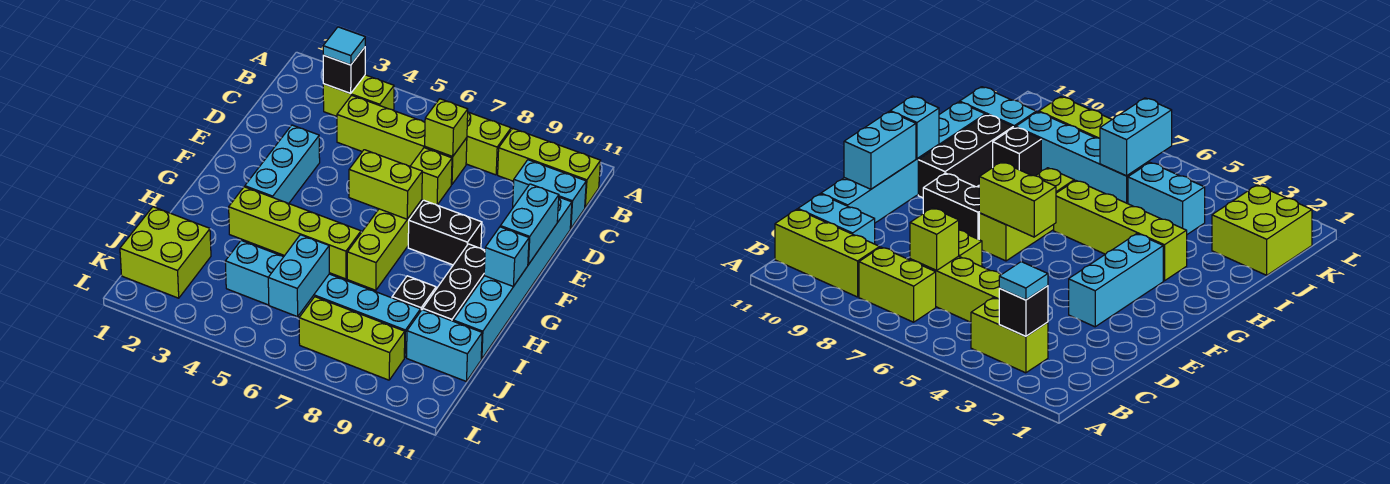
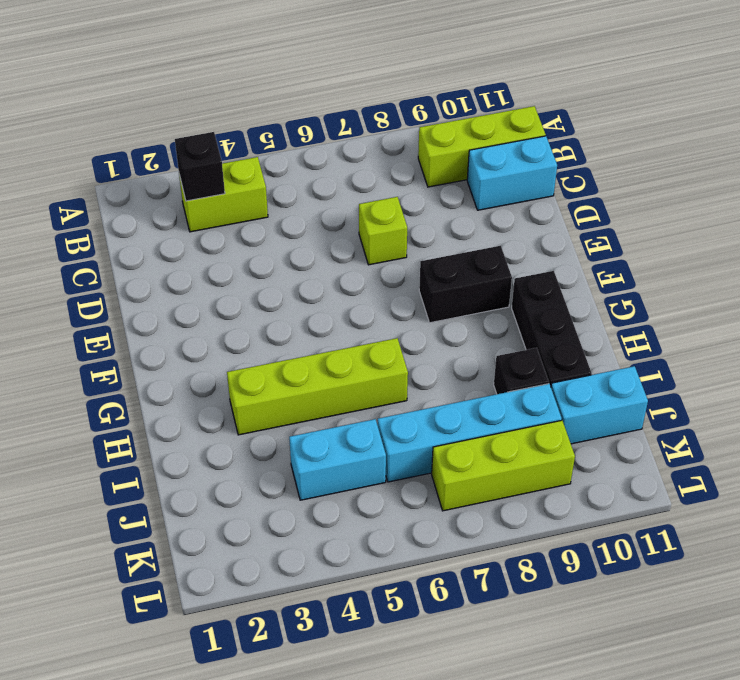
none -> lime 1x2 brick [466,112,511,175]
none -> lime 1x4 brick [337,95,467,185]
none -> cyan 1x6 brick [453,197,572,359]

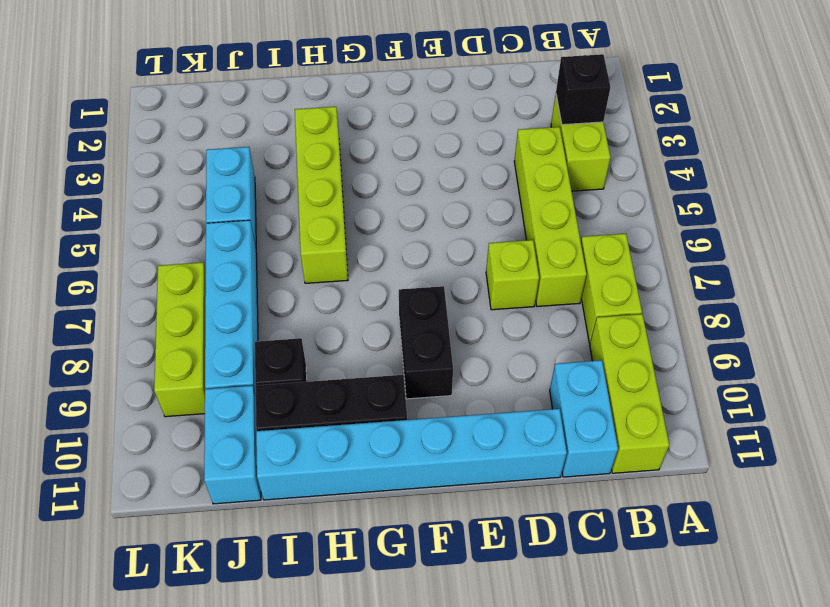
none -> cyan 1x3 brick [245,125,320,203]
none -> lime 1x3 brick [347,200,422,290]
none -> lime 2x2 brick [120,207,211,298]

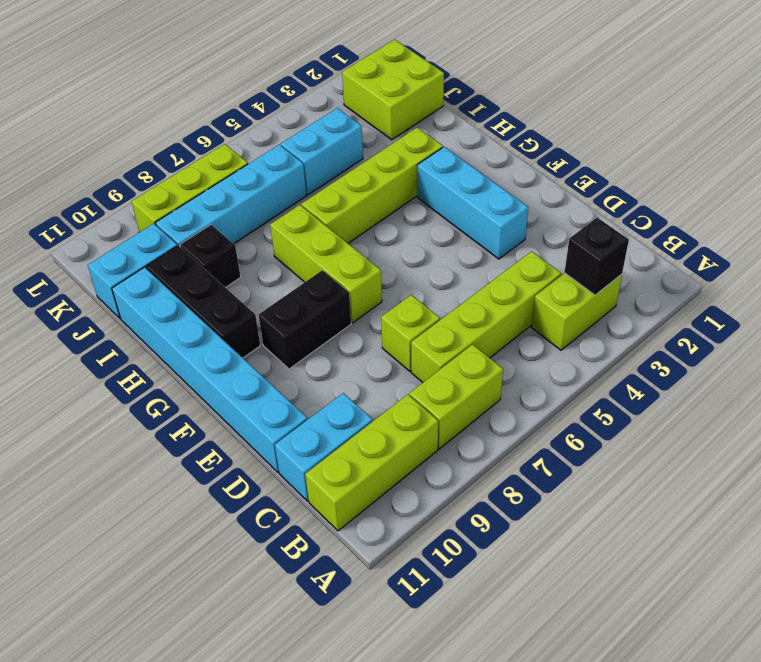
none -> lime 1x1 brick [425,99,468,157]
none -> cyan 1x2 brick [500,184,559,264]
none -> lime 1x2 brick [349,150,422,219]

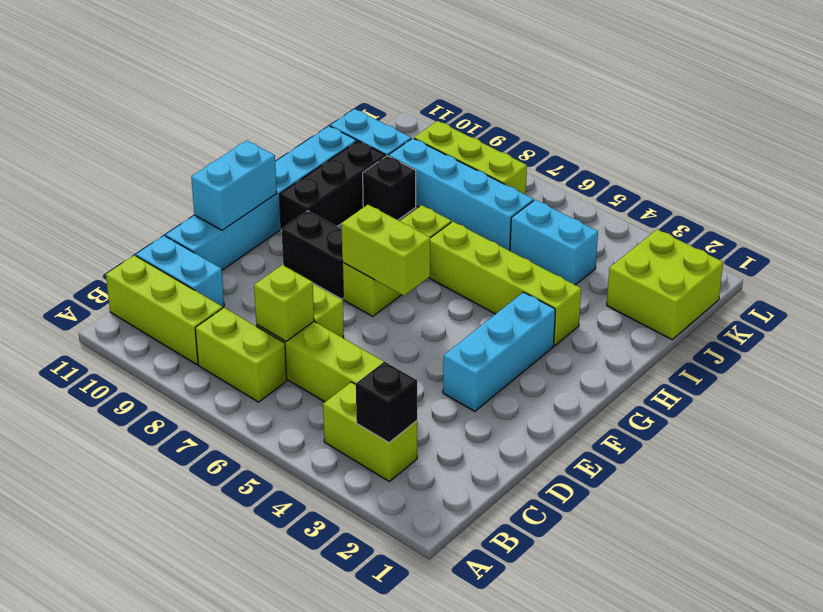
none -> cyan 1x1 brick [484,227,529,286]
none -> cyan 1x2 brick [268,235,329,317]
none -> cyan 1x1 tile [323,27,365,65]

